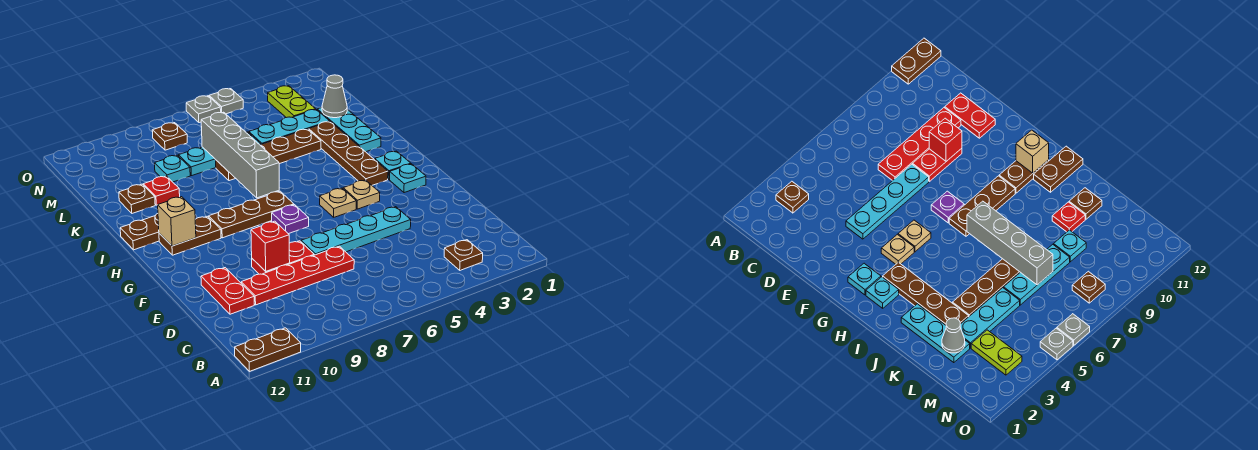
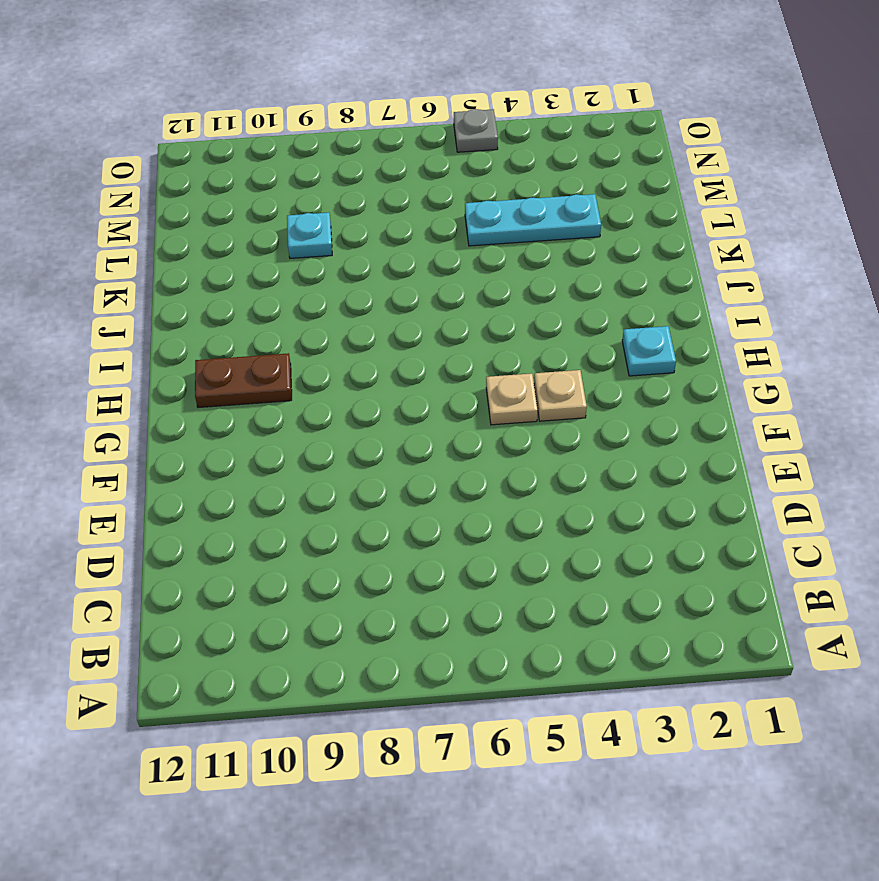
none -> brown 1x2 plate [235,328,301,371]
none -> brown 1x1 plate [444,240,483,270]
none -> red 1x4 plate [241,246,354,305]
none -> red 1x2 plate [201,268,254,314]

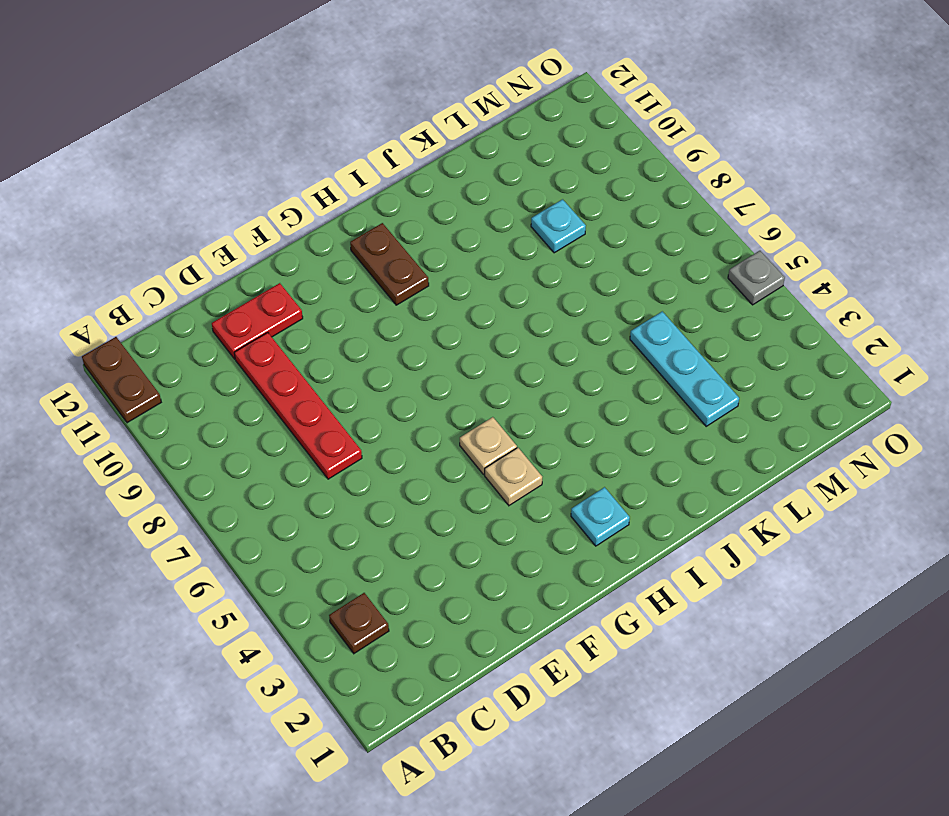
none -> cyan 1x4 plate [301,207,411,255]
none -> red 1x2 plate [252,241,314,274]
none -> cyan 1x1 plate [390,164,426,193]
none -> purple 1x1 plate [272,205,309,234]

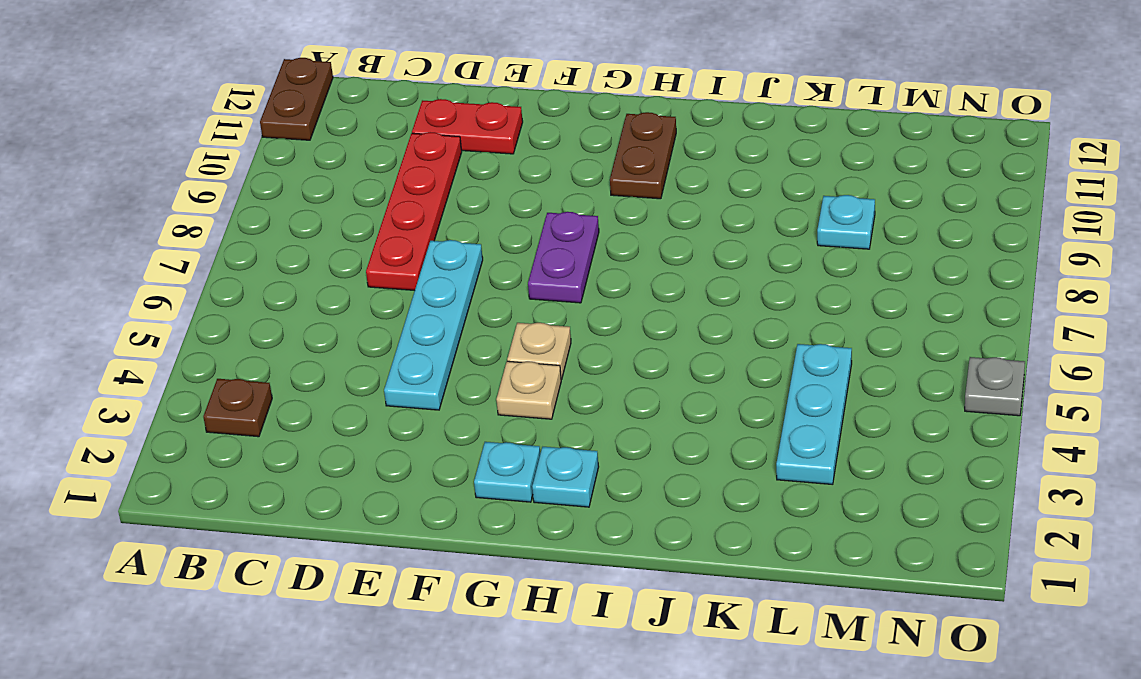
purple 1x2 plate [528,212,599,303] -> purple 1x1 plate [272,205,309,234]
none -> red 1x2 plate [252,241,314,274]
none -> brown 1x4 plate [309,122,388,185]
none -> brown 1x3 plate [209,191,294,238]
none -> brown 1x2 plate [120,214,159,250]

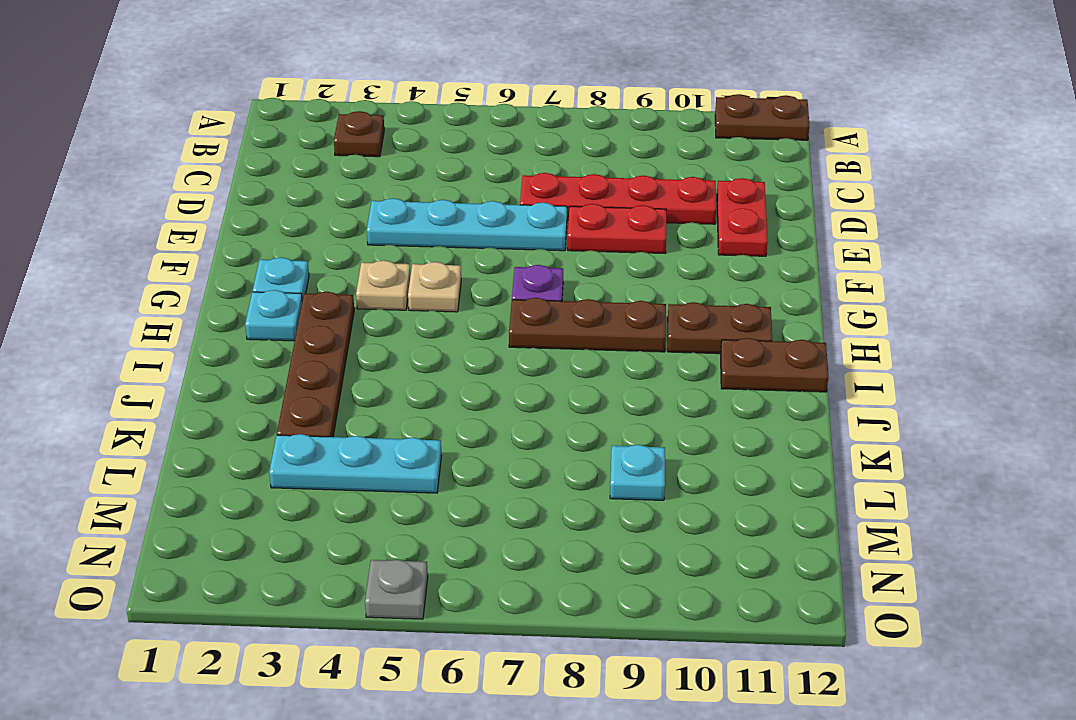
none -> cyan 1x3 plate [317,108,381,152]
none -> brown 1x4 plate [216,129,321,181]
none -> red 1x1 plate [143,176,180,205]
none -> brown 1x1 plate [119,184,155,213]

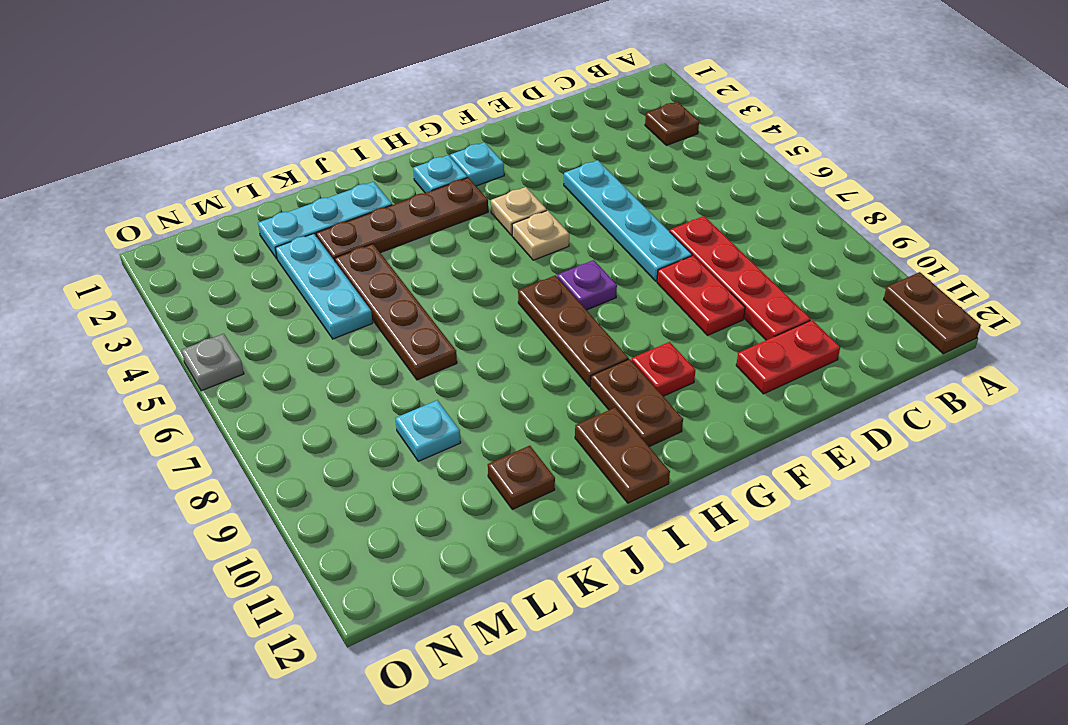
red 1x1 plate [632,342,695,396] -> red 1x1 plate moved to [143,176,180,205]
none -> cyan 1x3 plate [178,132,261,176]
none -> lime 1x2 plate [268,86,316,118]
none -> brown 1x1 plate [152,123,187,150]
none -> grey 1x1 plate [186,96,221,123]

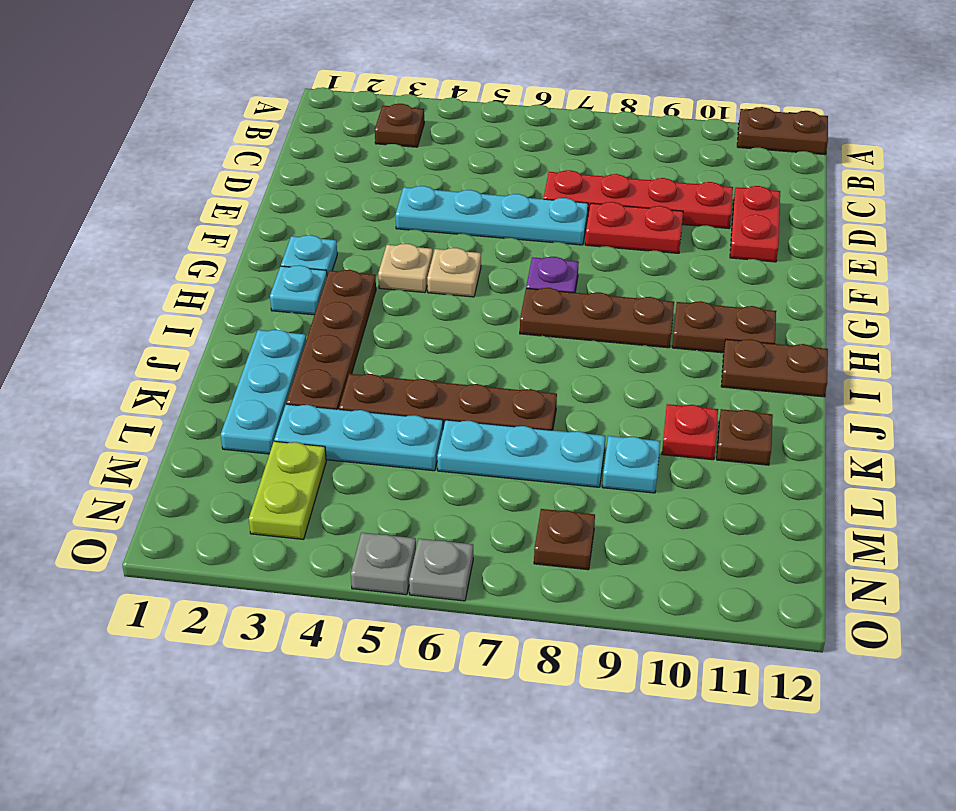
none -> red 1x1 brick [251,221,290,271]
none -> tan 1x1 brick [158,197,196,246]
none -> grey 1x4 brick [201,112,279,198]
none -> grey 1x1 cone [322,75,347,118]

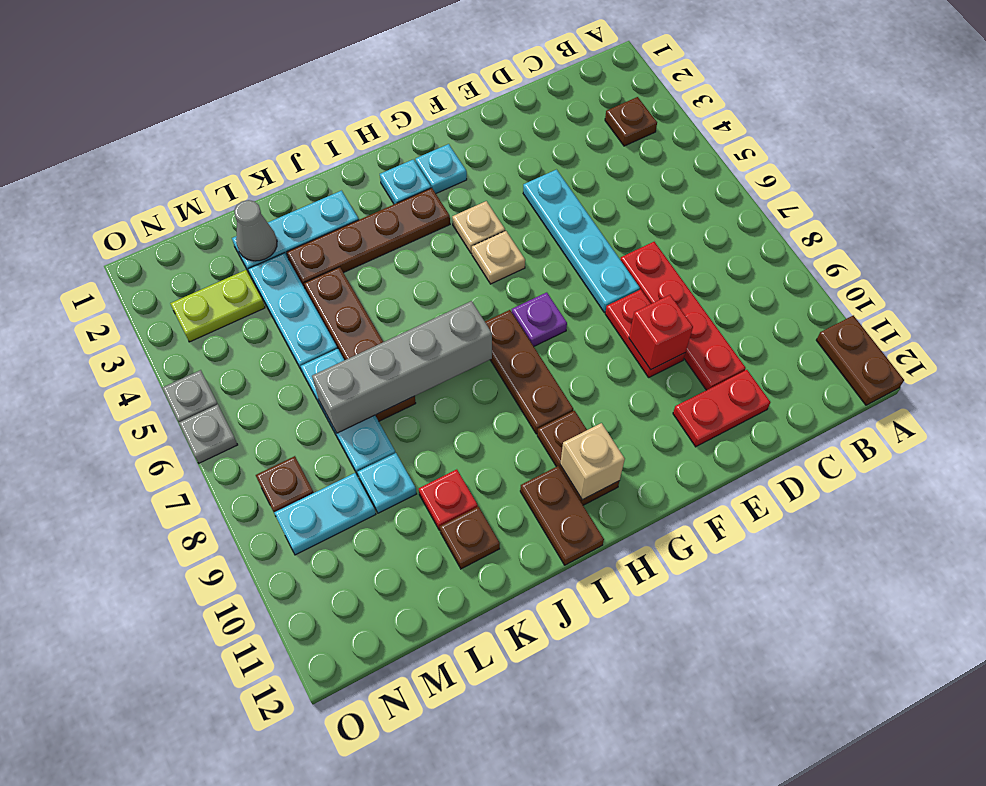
cyan 1x2 plate [274,473,376,555] -> none

